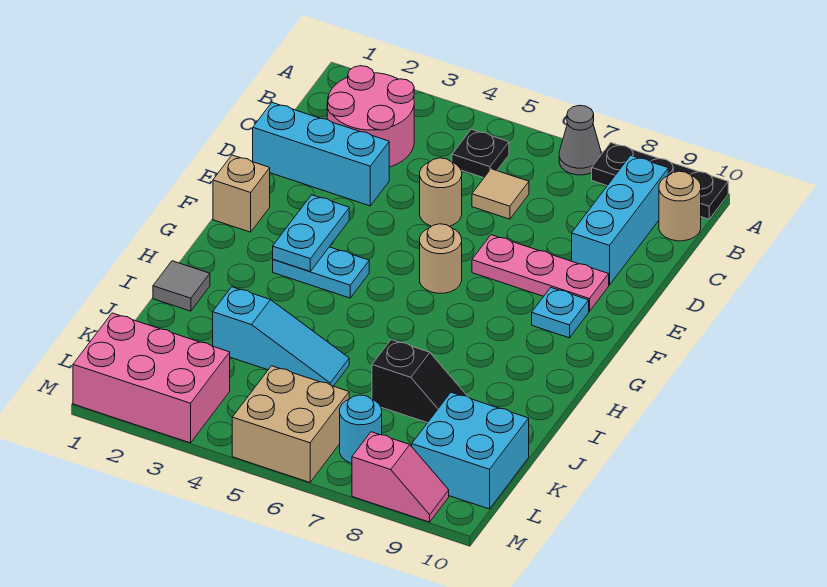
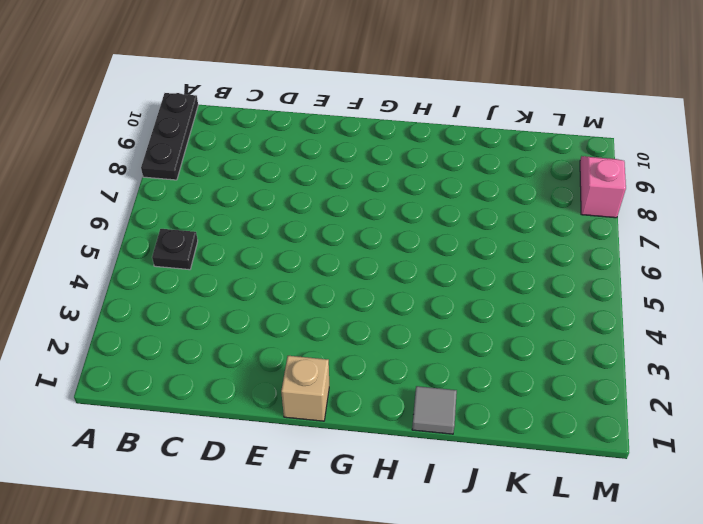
none -> grey 1x1 cone [559,105,601,175]
none -> pink 2x2 round brick [327,66,414,167]
none -> cyan 1x3 brick [572,155,668,285]

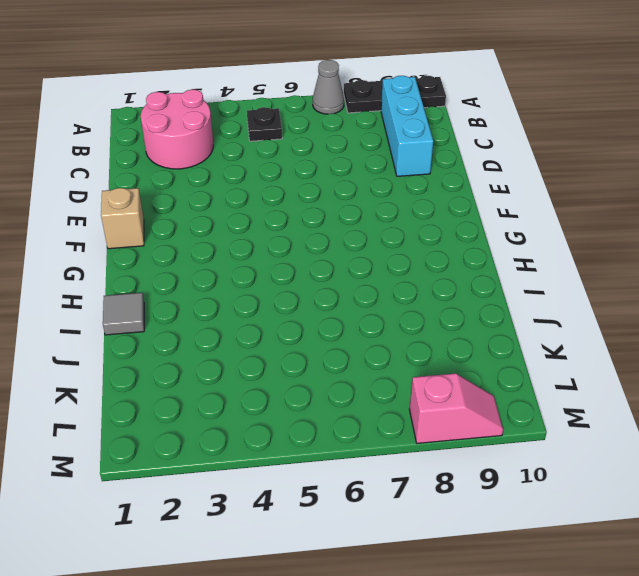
none -> tan 1x1 round brick [659,171,701,241]
none -> tan 1x1 tile [472,169,529,219]
none -> cyan 1x3 brick [253,103,389,206]

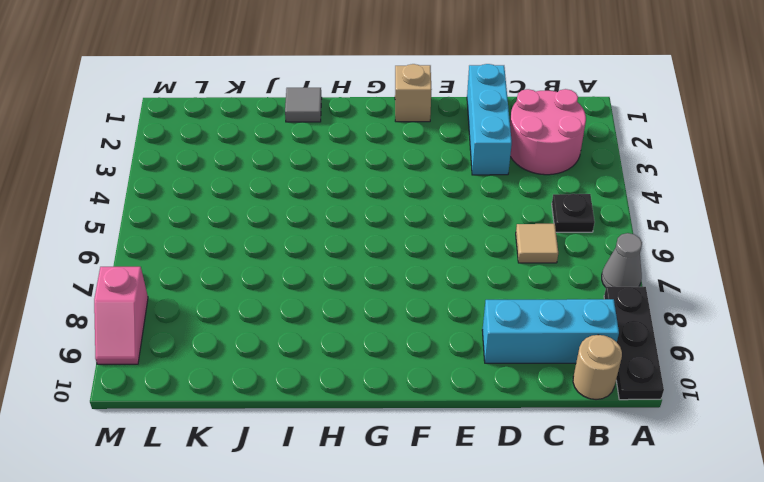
none -> tan 1x1 round brick [420,158,462,226]
none -> pink 1x3 plate [472,235,609,311]
none -> tan 1x1 round brick [420,224,462,293]

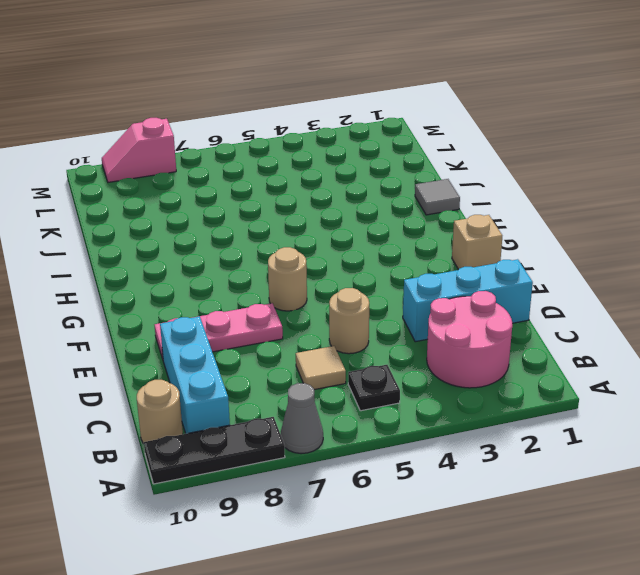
none -> cyan 1x1 plate [532,288,589,338]
none -> cyan 1x2 plate [273,247,369,298]
none -> cyan 1x3 slope [213,287,349,386]

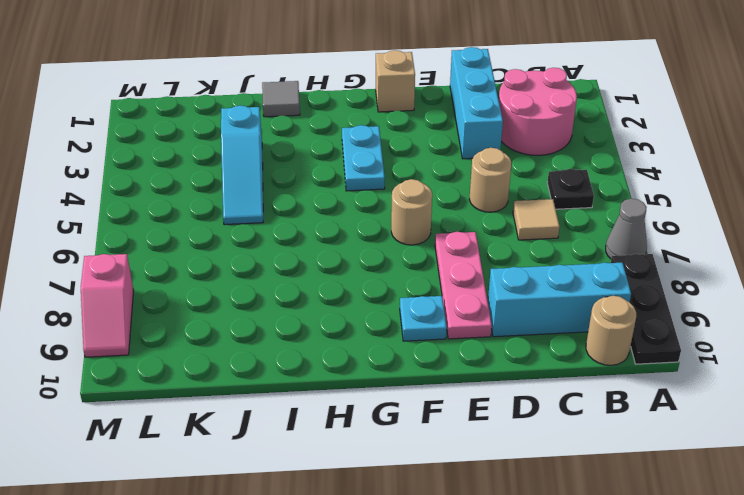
none -> black 1x2 slope [372,340,468,423]
none -> cyan 2x2 brick [412,392,529,509]
none -> pink 2x3 brick [73,313,230,443]

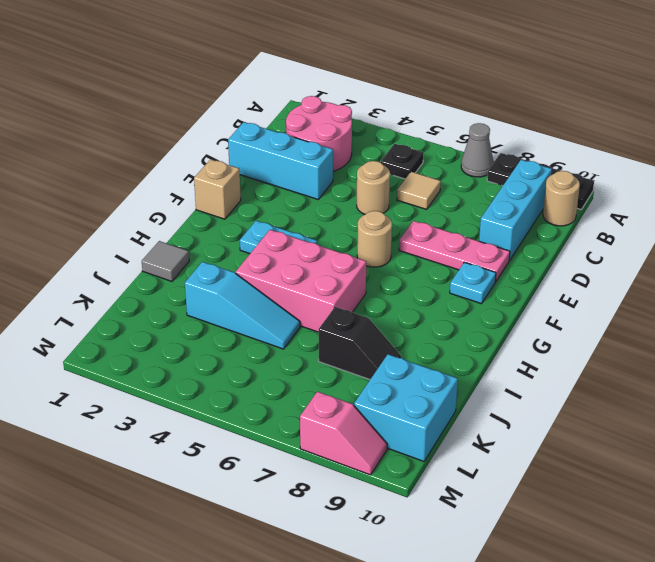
pink 2x3 brick [236,230,366,332] -> pink 2x3 brick moved to [73,313,230,443]
none -> tan 2x2 brick [232,366,349,482]
none -> cyan 1x1 round brick [340,395,382,463]
none -> cyan 1x2 plate [273,195,349,271]

